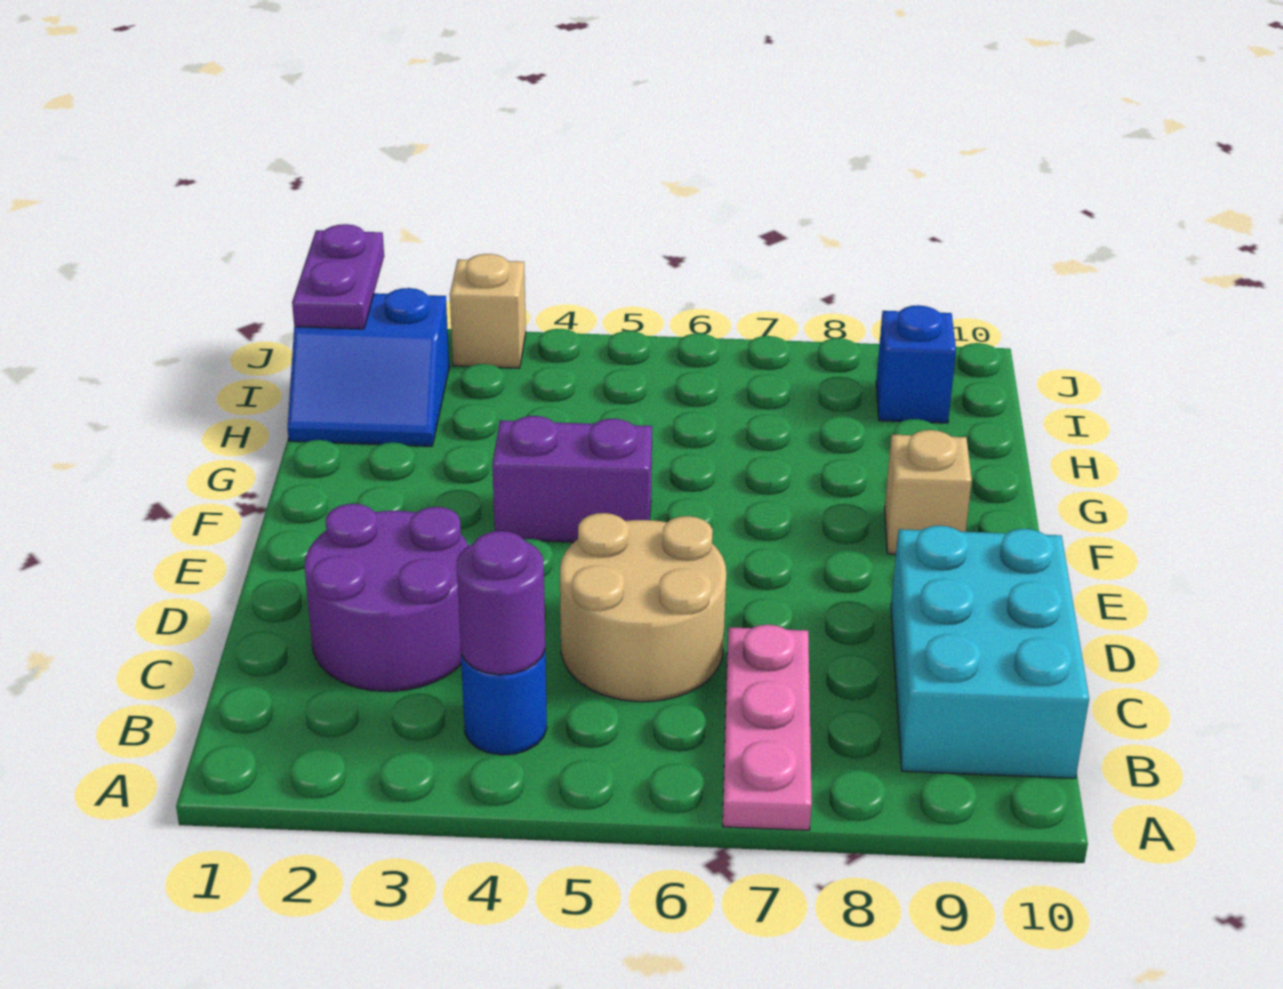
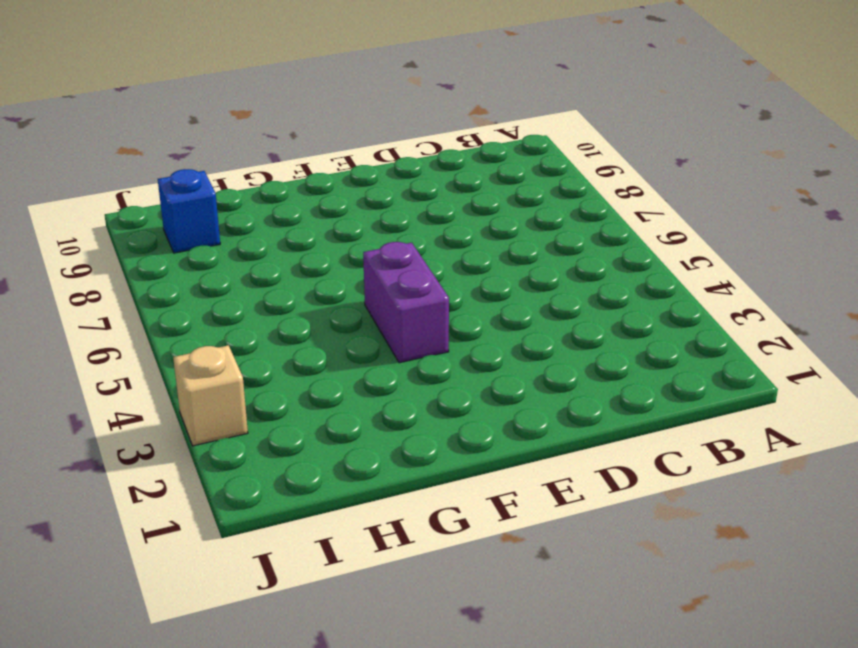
none -> pink 1x3 plate [723,625,812,830]
none -> blue 1x1 round brick [461,651,547,755]
none -> cyan 2x3 brick [891,526,1089,778]

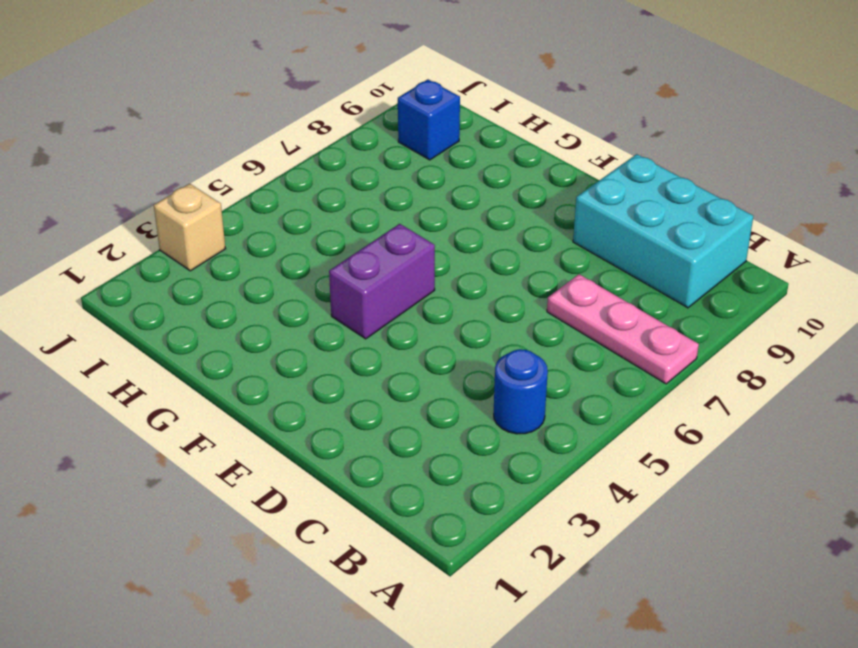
none -> purple 2x2 round brick [304,504,469,691]
none -> tan 2x2 round brick [560,513,726,702]
none -> tan 1x1 brick [885,430,972,554]

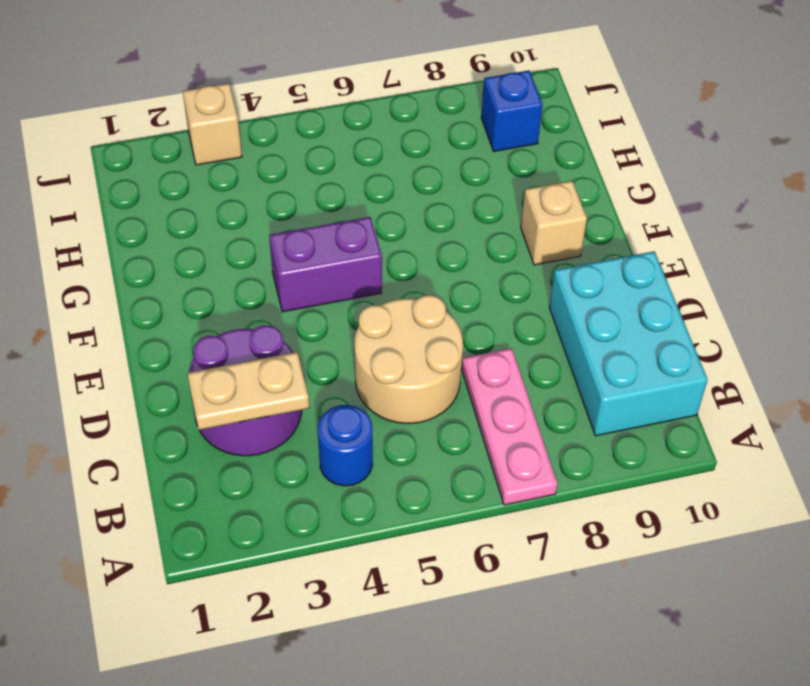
tan 1x2 plate [187,352,309,430] -> none
none -> blue 2x2 slope [287,288,449,446]
none -> purple 1x1 round brick [456,531,545,675]
none -> purple 1x2 plate [292,224,384,329]

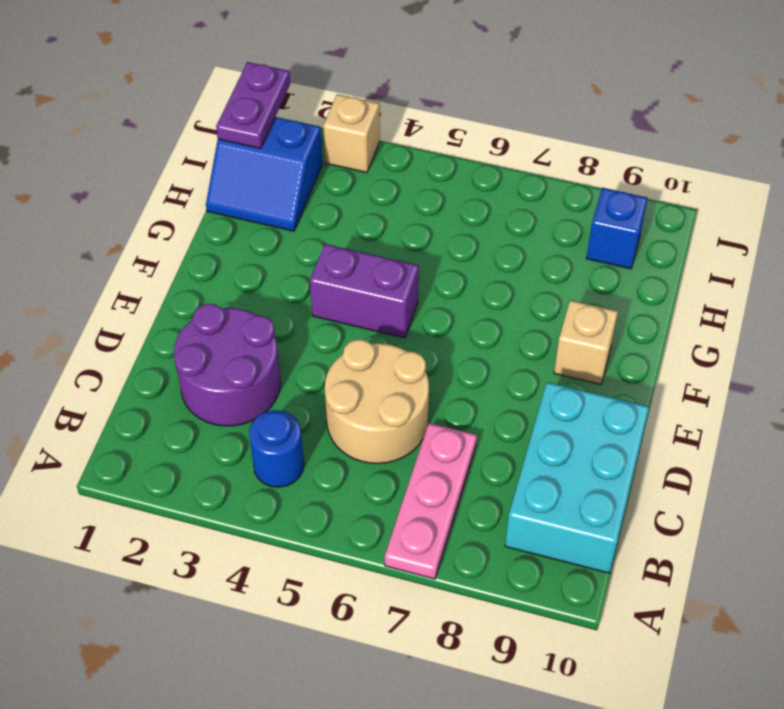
none -> purple 1x1 round brick [456,531,545,675]

